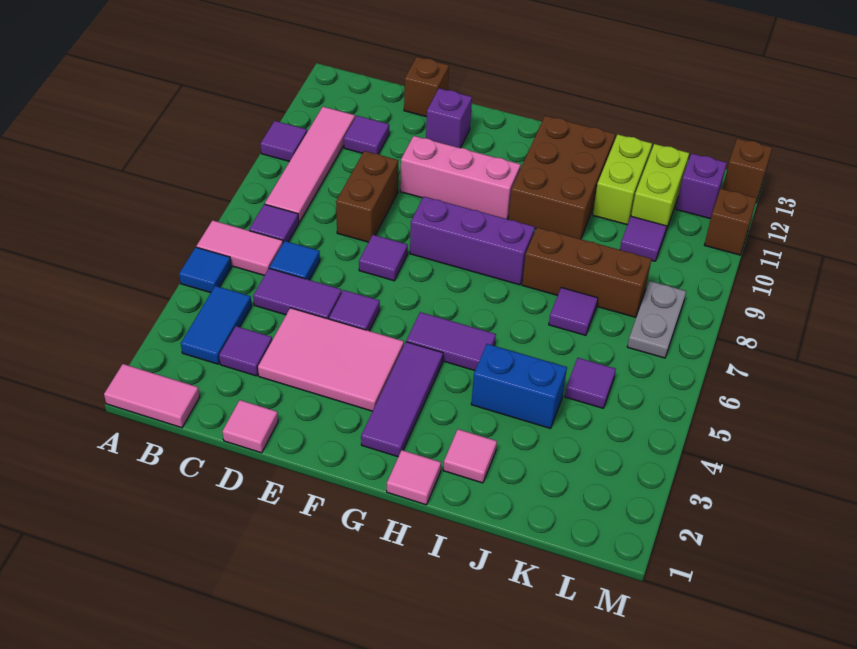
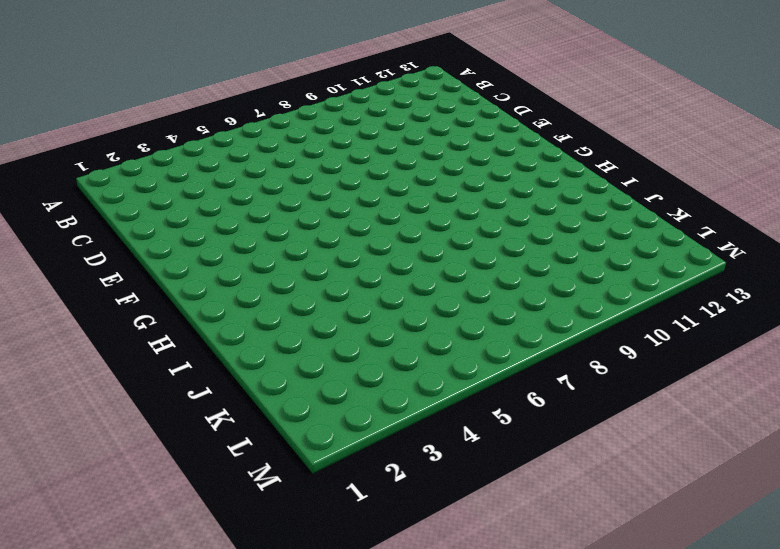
none -> pink 1x2 tile [104,364,200,428]
none -> blue 1x1 tile [179,247,231,293]
none -> pink 1x2 tile [196,220,283,276]
none -> purple 1x1 tile [260,121,307,162]

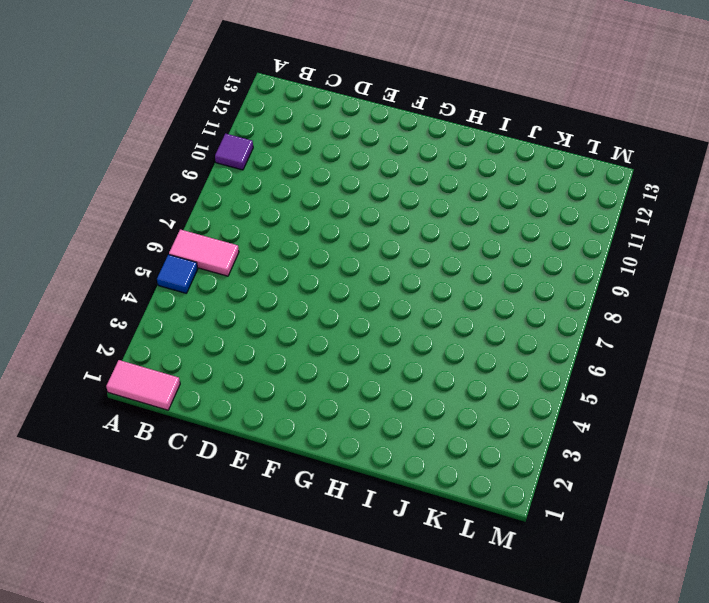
none -> blue 1x2 tile [181,286,252,364]
none -> purple 1x1 tile [249,204,299,243]
none -> pink 1x4 tile [265,107,355,222]
none -> purple 1x1 tile [219,326,272,376]

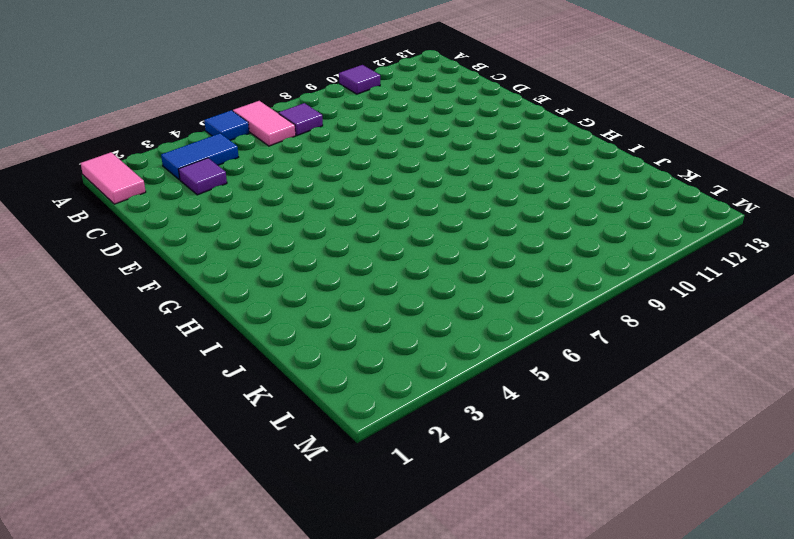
none -> pink 1x4 tile [265,107,355,222]
none -> purple 1x2 tile [253,268,342,319]
none -> blue 1x1 tile [270,241,320,280]
none -> purple 1x1 tile [344,116,389,154]

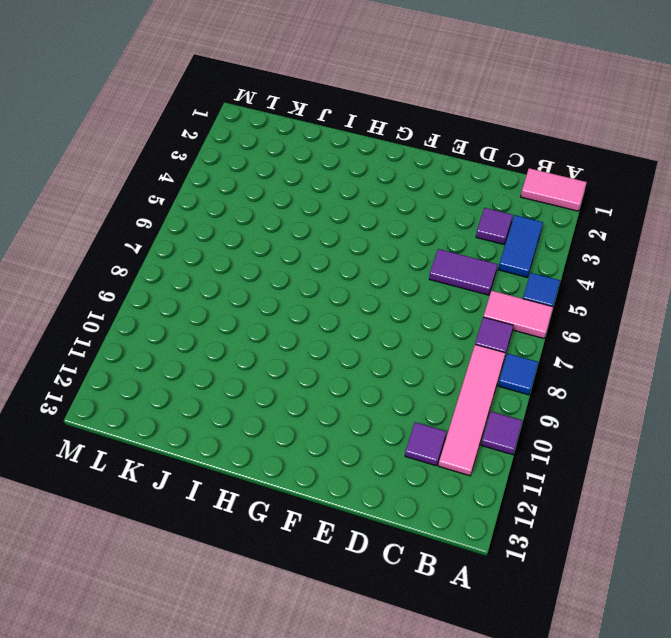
blue 1x1 tile [498,353,538,395] -> blue 1x1 tile moved to [270,241,320,280]
none -> pink 1x1 tile [222,400,278,453]
none -> pink 2x3 tile [258,308,404,411]
none -> brown 1x2 brick [336,151,399,242]
none -> brown 1x1 brick [404,57,449,117]

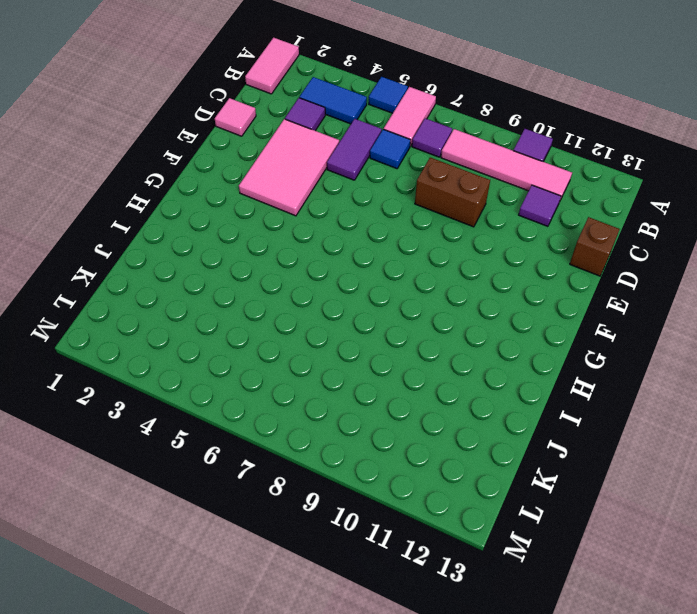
none -> purple 1x1 tile [329,290,380,331]
none -> purple 1x1 tile [359,235,408,281]
none -> pink 1x3 brick [400,136,521,219]
none -> purple 1x1 brick [426,88,472,148]

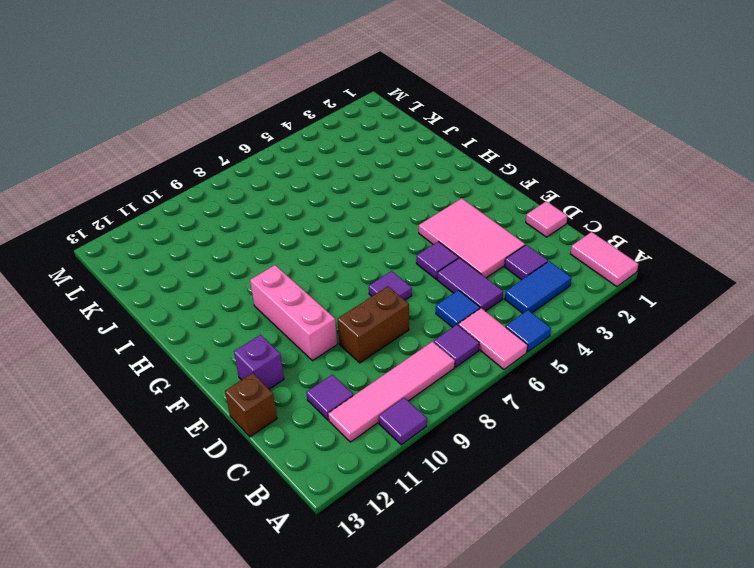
none -> purple 1x3 brick [410,197,535,285]
none -> purple 1x3 tile [361,342,443,457]
none -> purple 1x2 tile [406,312,496,371]
none -> pink 1x1 tile [387,450,441,505]

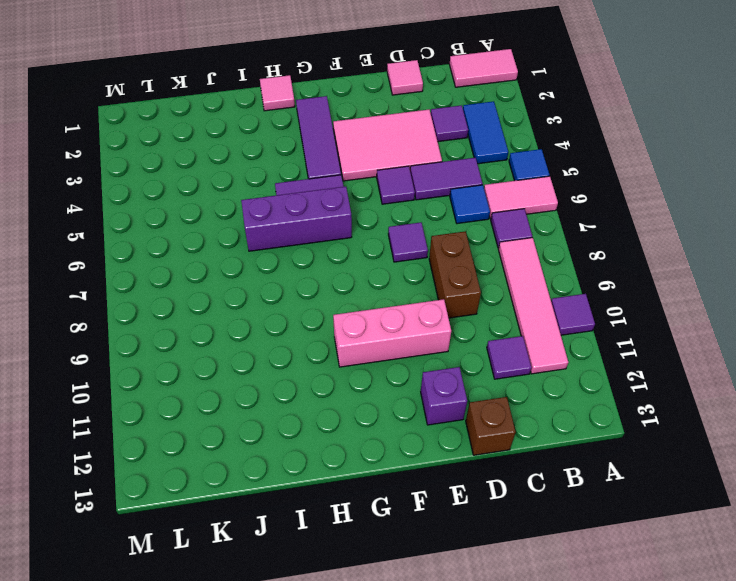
purple 1x3 brick [241,187,352,251] -> purple 1x3 brick moved to [410,197,535,285]
none -> brown 2x3 brick [509,116,615,239]
none -> pink 1x1 tile [443,429,497,483]
none -> blue 1x2 brick [471,344,567,428]
none -> brown 1x3 brick [522,227,652,317]

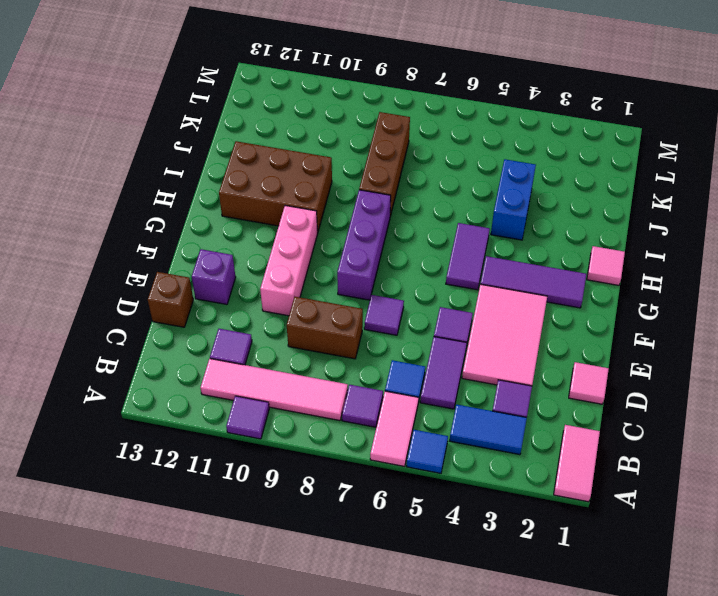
none -> pink 1x1 tile [443,429,497,483]
none -> purple 1x1 tile [549,288,598,335]
none -> lime 1x2 brick [593,134,652,225]
none -> purple 1x1 tile [565,358,616,408]

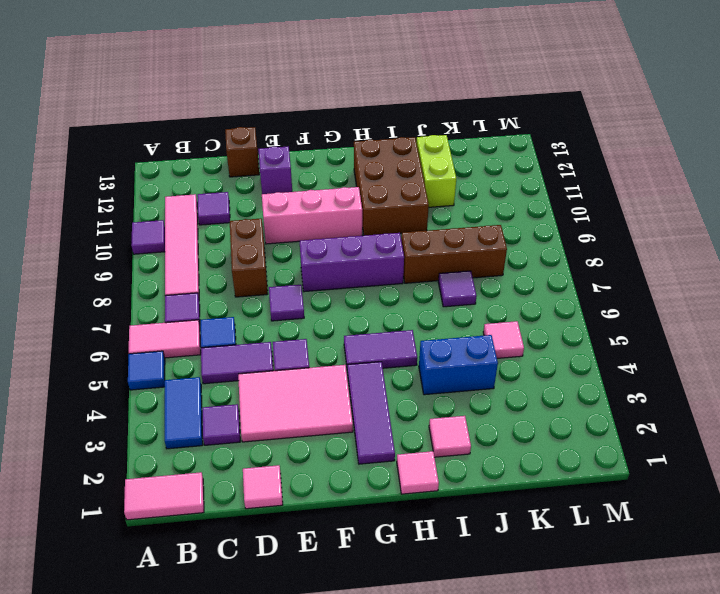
pink 1x1 tile [483,321,524,358] -> purple 1x1 tile [565,358,616,408]
none -> purple 1x1 tile [620,216,667,261]
none -> lime 1x2 brick [631,144,689,233]
none -> grey 1x2 plate [627,281,686,358]
none -> purple 1x1 brick [676,153,727,219]

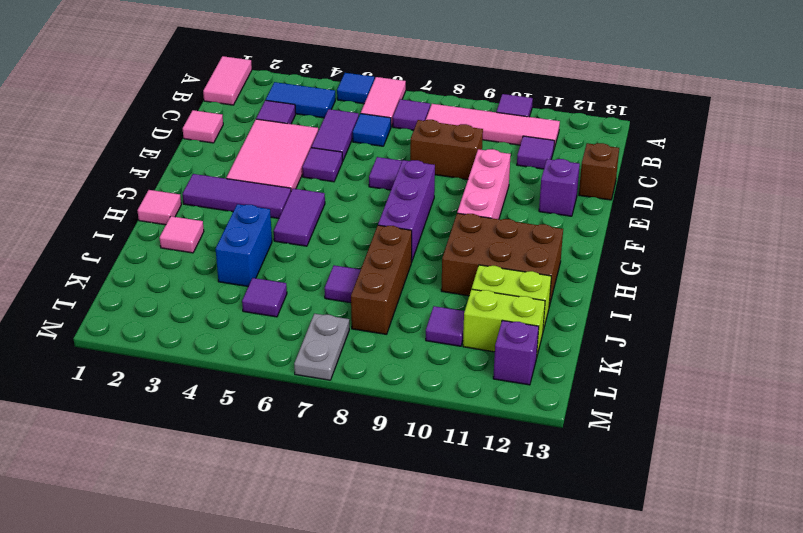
grey 1x2 plate [294,314,349,380] -> grey 1x2 plate turned to [627,281,686,358]
none -> brown 1x1 brick [705,189,757,255]
none -> brown 1x1 brick [723,138,772,203]

